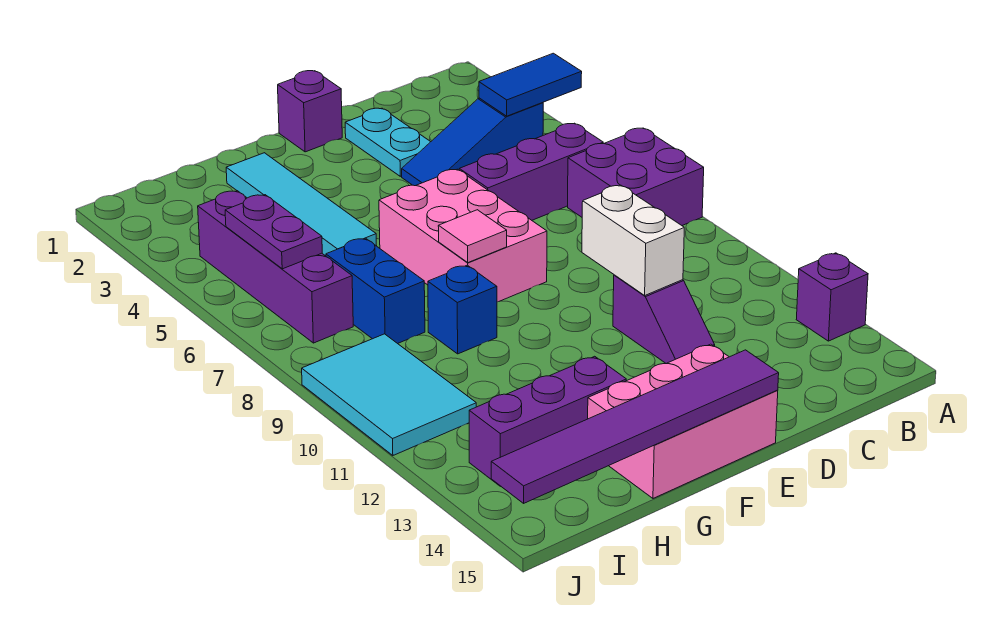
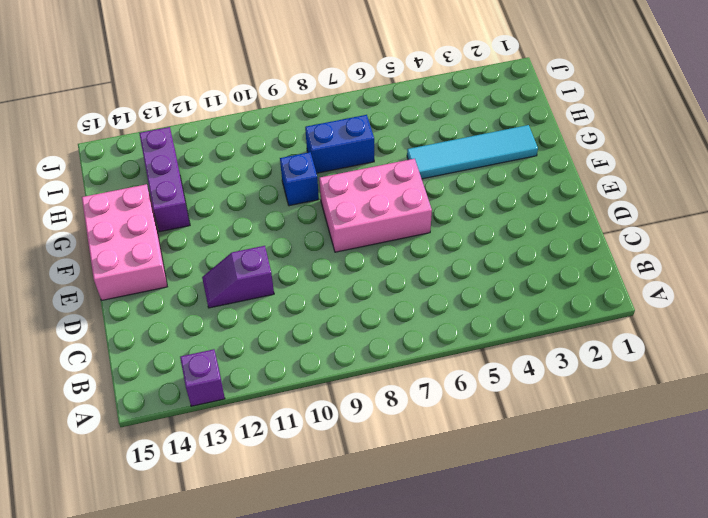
none -> purple 2x2 brick [568,128,704,225]
none -> blue 1x3 slope [402,98,543,186]
none -> purple 1x3 brick [459,123,603,220]

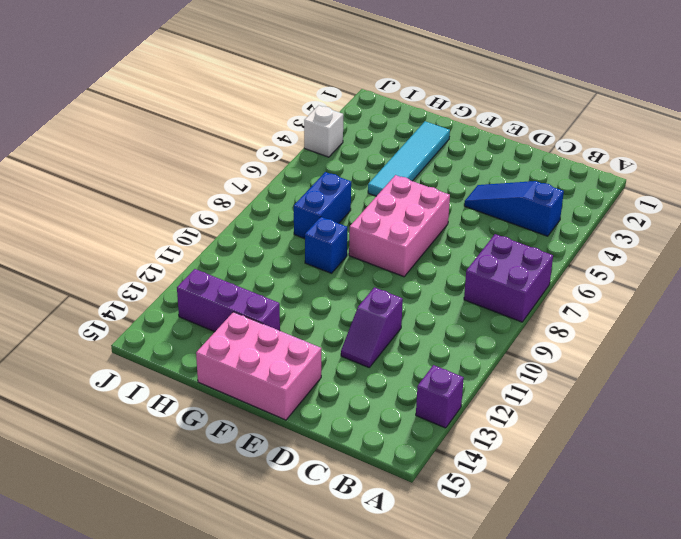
white 1x1 brick [304,105,343,157] -> none
none -> purple 1x3 brick [459,123,603,220]
none -> cyan 1x2 plate [345,108,430,176]
none -> purple 1x1 brick [278,71,342,152]

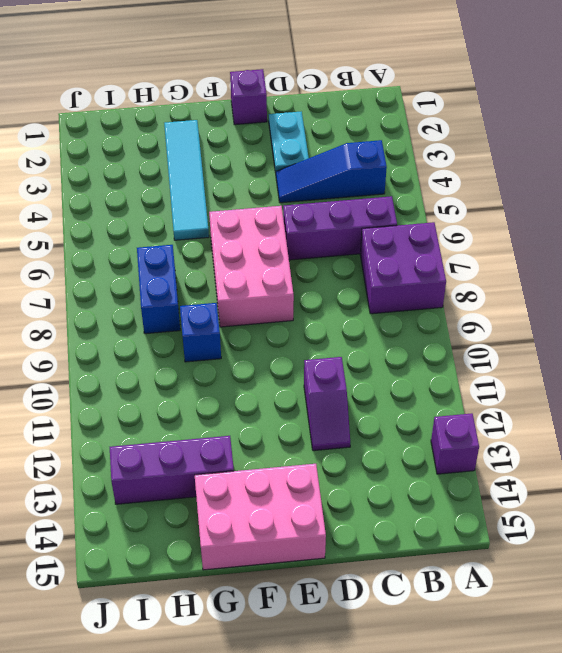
none -> purple 1x4 brick [198,191,353,343]
none -> cyan 2x3 tile [302,334,476,455]
none -> blue 1x2 tile [479,53,582,116]

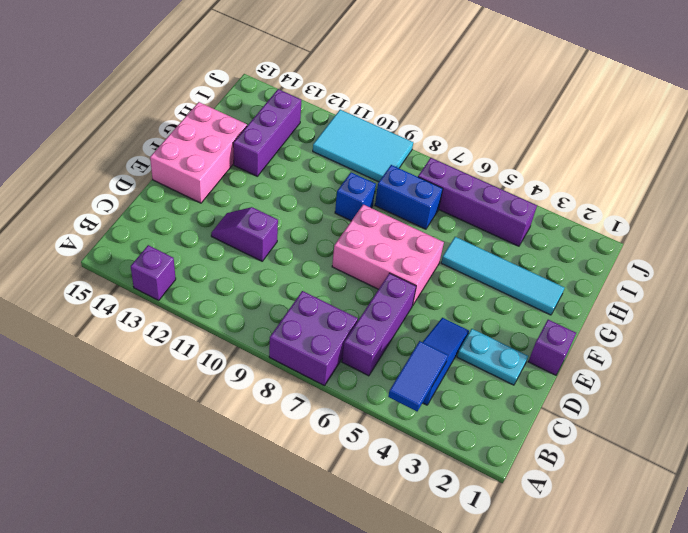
none -> white 1x2 brick [582,185,684,295]
none -> purple 1x6 tile [491,350,779,503]
none -> pink 1x1 tile [438,210,507,263]

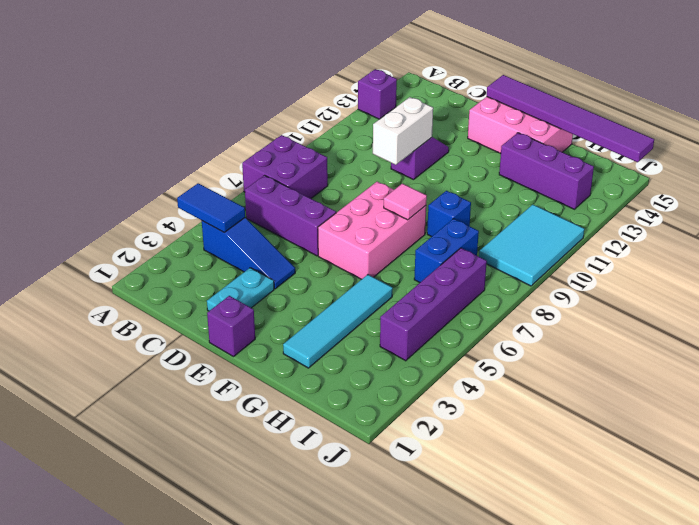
none -> purple 1x2 plate [225,195,322,269]

